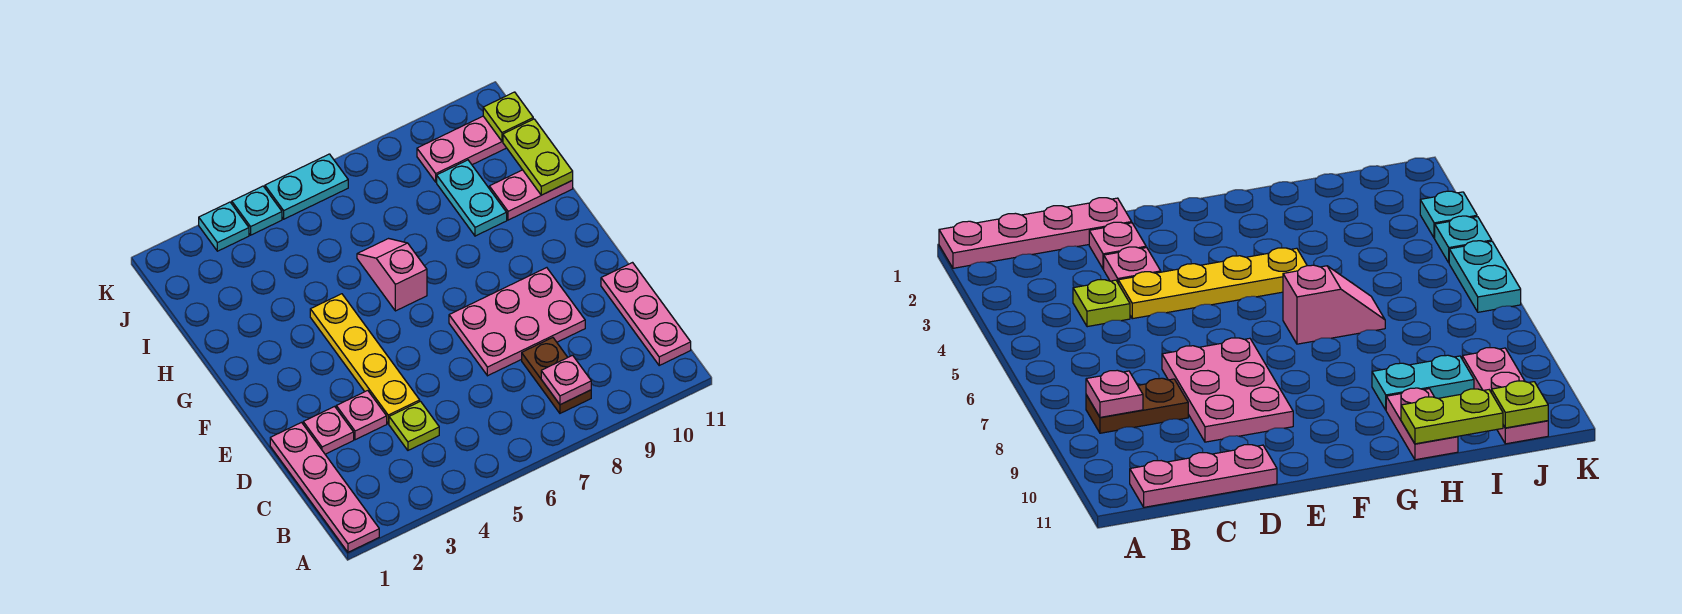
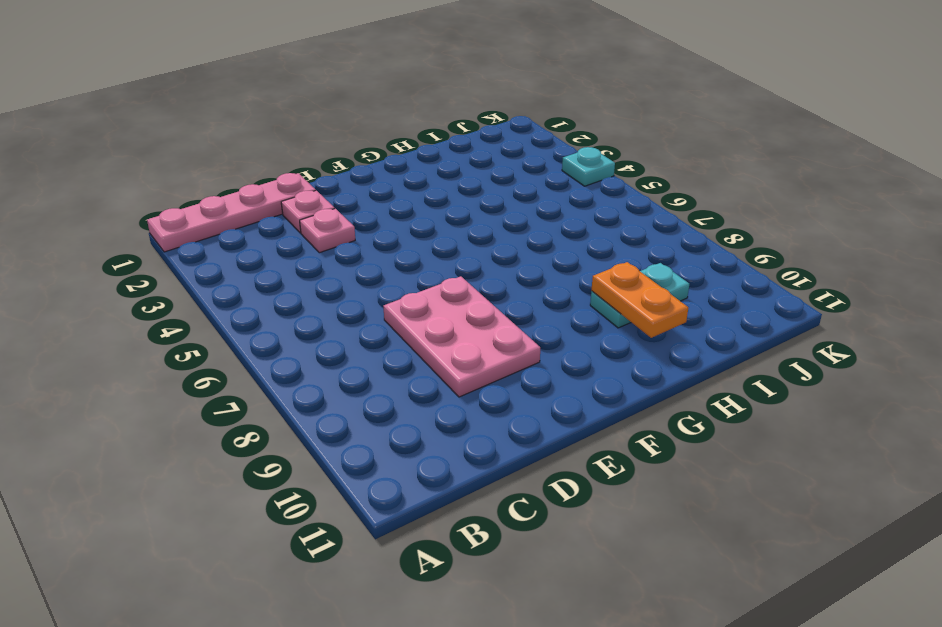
orange 1x2 plate [591,262,688,338] -> none
none -> brown 1x2 plate [522,338,591,413]
none -> pink 1x3 plate [601,263,691,365]
none -> lime 1x1 plate [389,401,439,450]

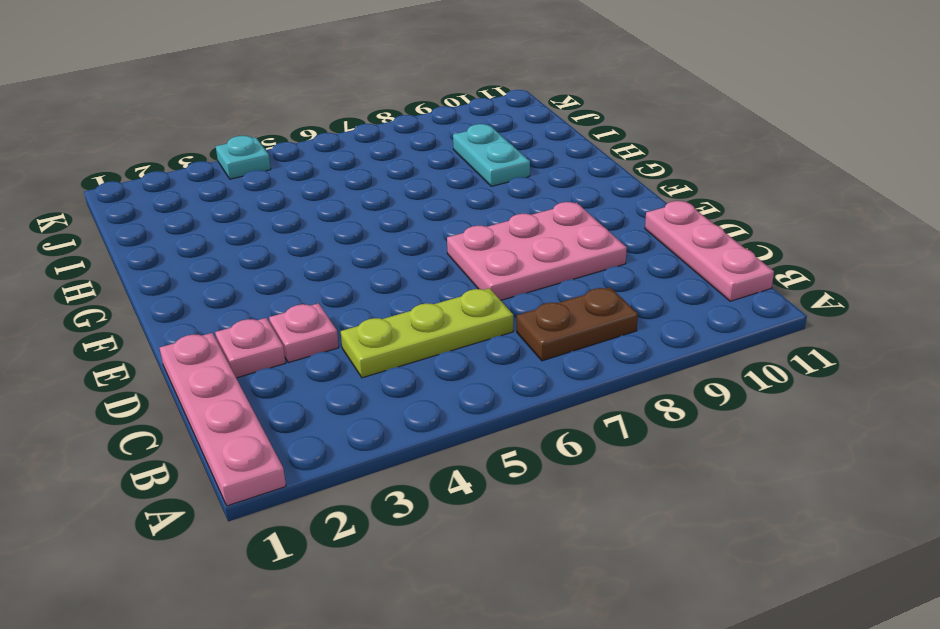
brown 1x2 plate [517,287,638,361] -> brown 1x2 plate turned to [522,338,591,413]
lime 1x3 plate [341,288,513,378] -> lime 1x1 plate [389,401,439,450]
none -> yellow 1x4 plate [310,294,420,424]
none -> pink 1x2 slope [357,239,427,311]
none -> pink 1x2 plate [489,170,573,220]

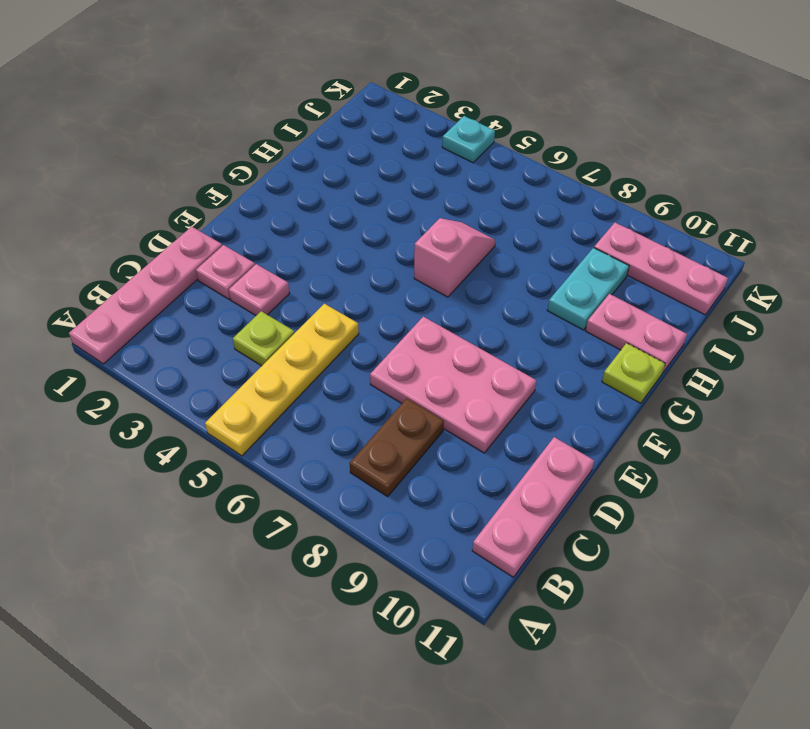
yellow 1x4 plate [205,304,359,456] -> yellow 1x4 plate moved to [310,294,420,424]
lime 1x1 plate [602,343,665,403] -> lime 1x1 plate moved to [483,92,533,141]
none -> cyan 1x1 plate [199,202,249,251]
none -> cyan 1x2 plate [265,154,348,219]
none -> pink 1x1 plate [541,355,591,405]

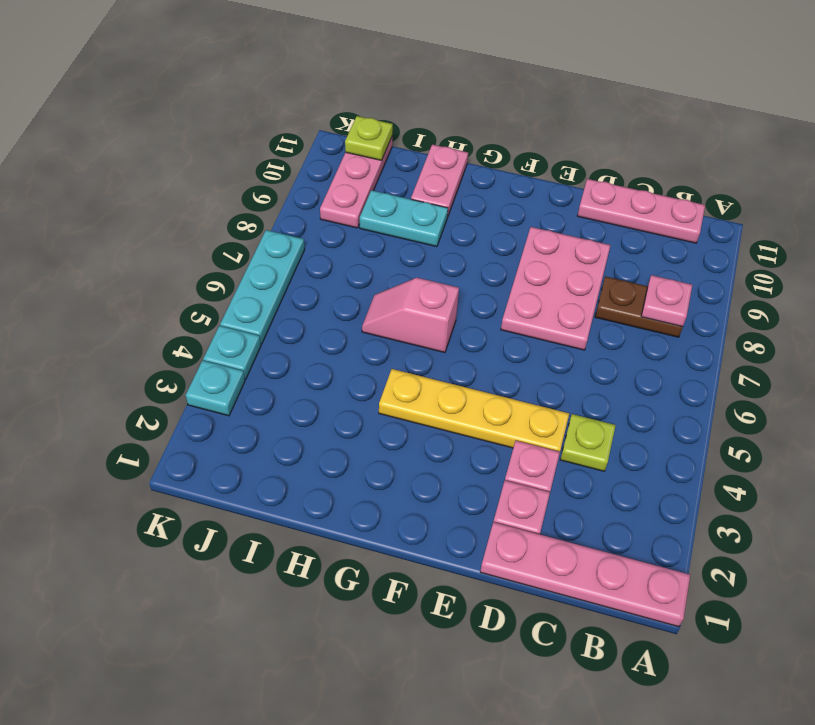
cyan 1x3 plate [220,230,305,344] -> cyan 1x2 plate [265,154,348,219]
none -> lime 1x2 plate [503,119,573,195]

